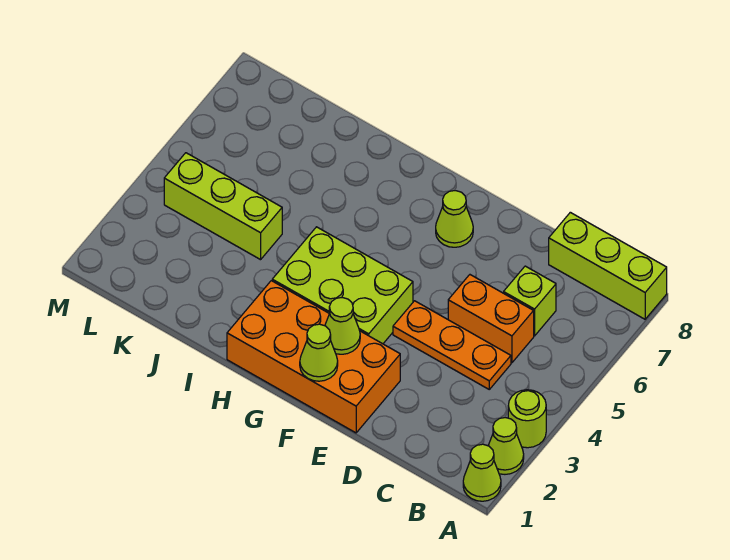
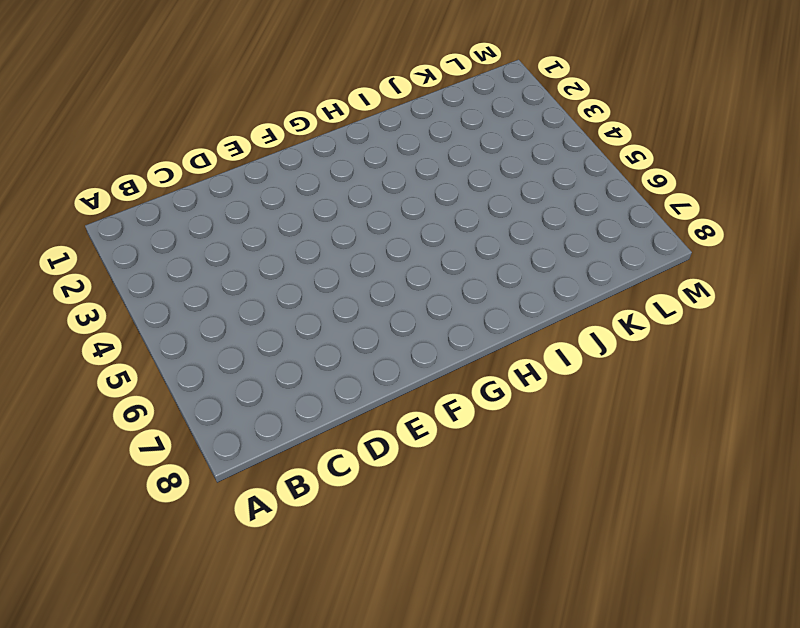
none -> lime 1x1 cone [463,444,501,501]
none -> lime 1x1 cone [488,418,524,474]
none -> lime 1x1 round brick [508,390,546,448]

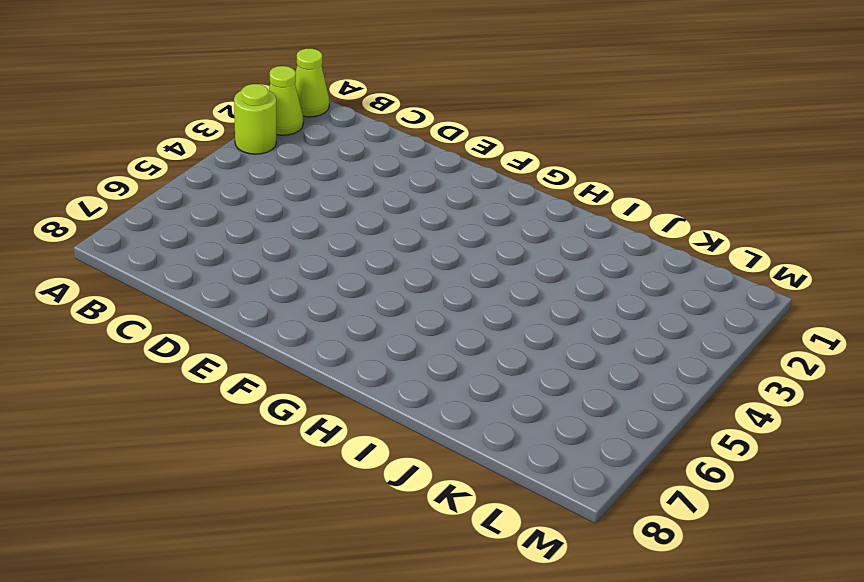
none -> lime 1x3 brick [549,212,667,319]
none -> orange 1x3 plate [393,301,511,389]
none -> orange 1x2 brick [448,275,534,363]

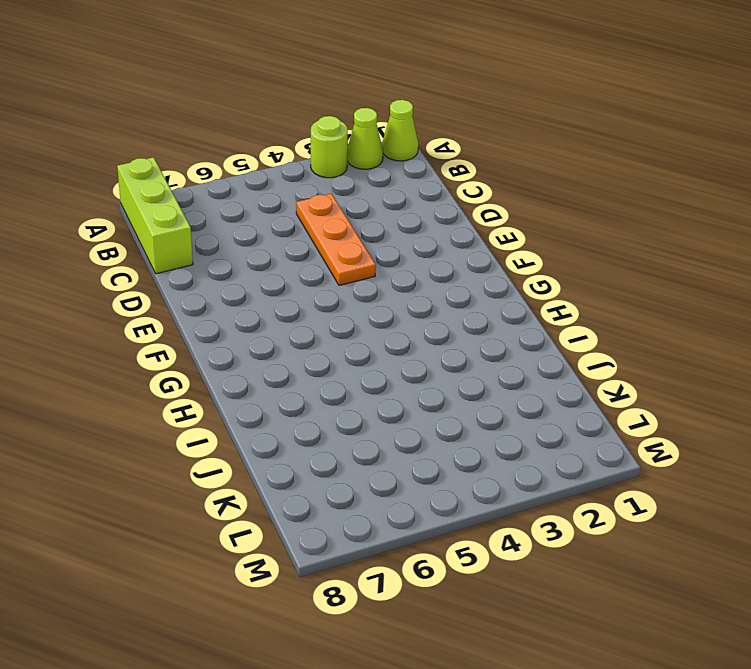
none -> orange 1x2 brick [448,275,534,363]
none -> lime 1x1 brick [504,266,556,336]
none -> orange 2x4 brick [227,281,400,433]

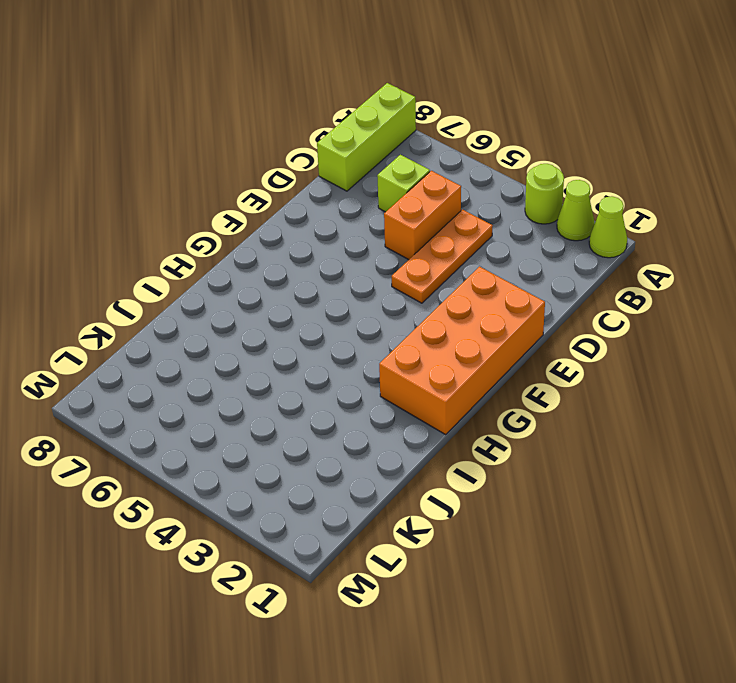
none -> lime 2x3 brick [272,227,413,344]
none -> lime 1x1 cone [436,191,473,247]
none -> lime 1x3 brick [164,153,282,260]

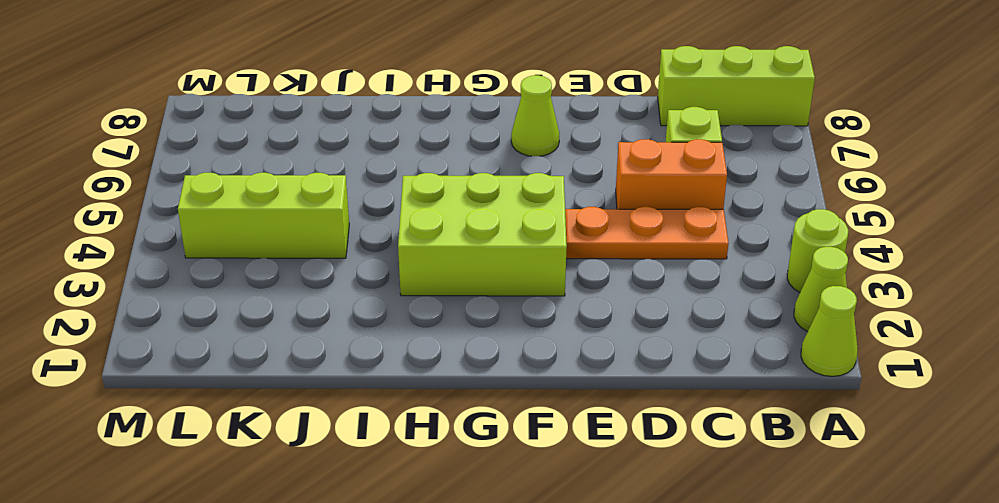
none -> orange 2x4 brick [227,281,400,433]
none -> lime 1x1 cone [300,324,338,381]
none -> lime 1x1 cone [325,298,360,354]

